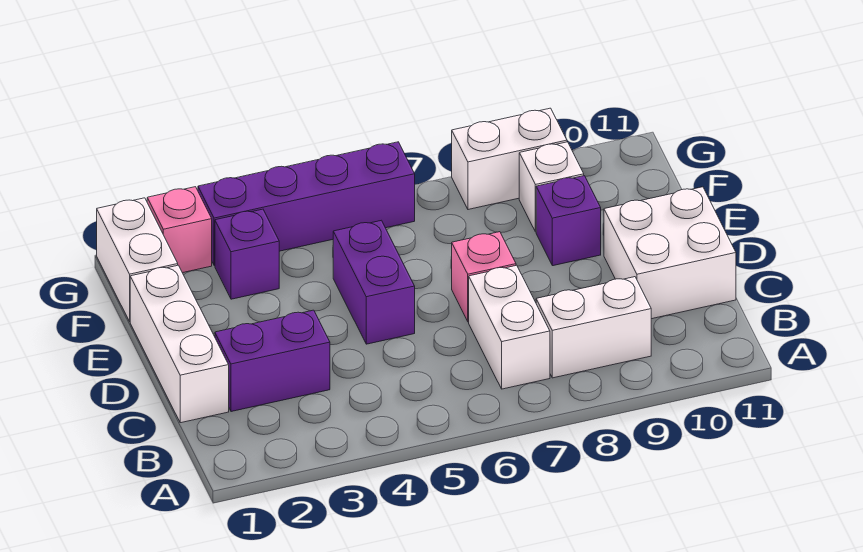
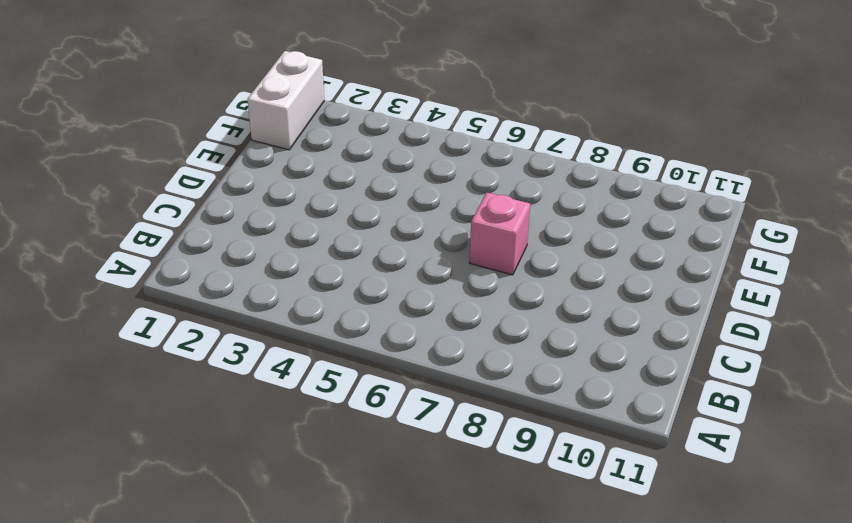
none -> white 1x2 brick [469,265,550,389]
none -> white 1x2 brick [536,277,651,378]
none -> white 1x3 brick [130,265,229,423]

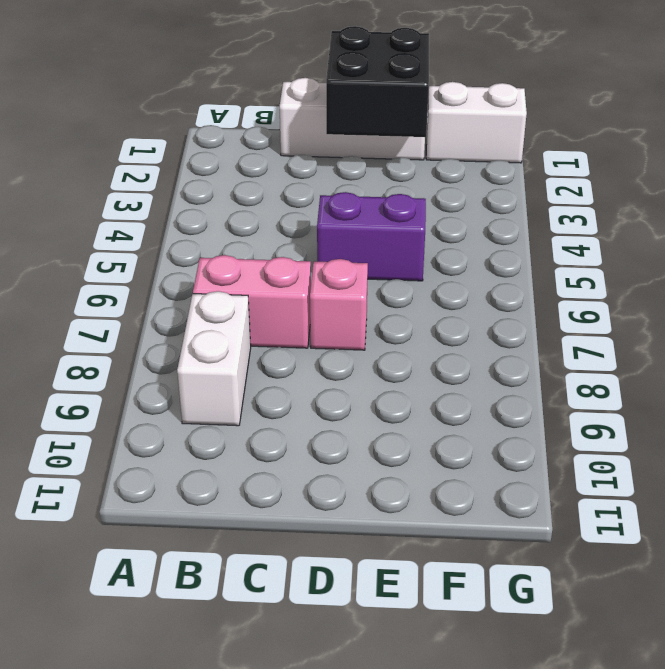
pink 1x2 brick [193,255,311,348] -> white 1x2 brick [469,265,550,389]
black 2x2 brick [326,26,429,137] -> none
none -> purple 1x2 brick [215,310,330,412]
none -> white 2x2 brick [604,187,736,319]
none -> purple 1x1 brick [536,176,601,266]

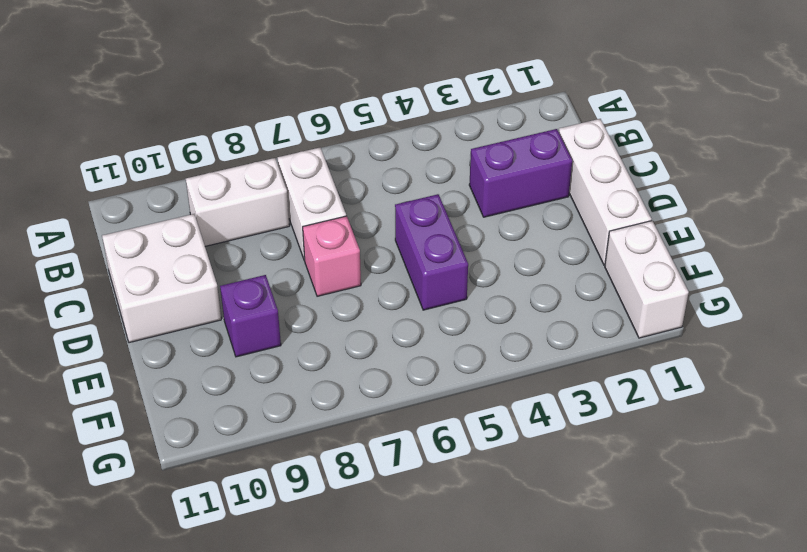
none -> purple 1x1 brick [215,209,279,299]
none -> white 1x1 brick [519,142,584,232]
none -> pink 1x1 brick [147,187,212,273]

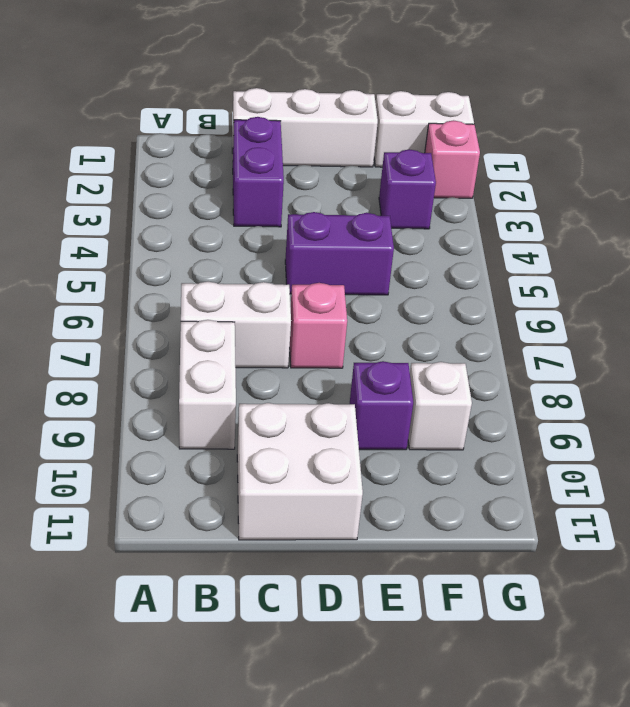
none -> purple 1x4 brick [198,142,415,266]
none -> white 1x2 brick [452,108,567,210]

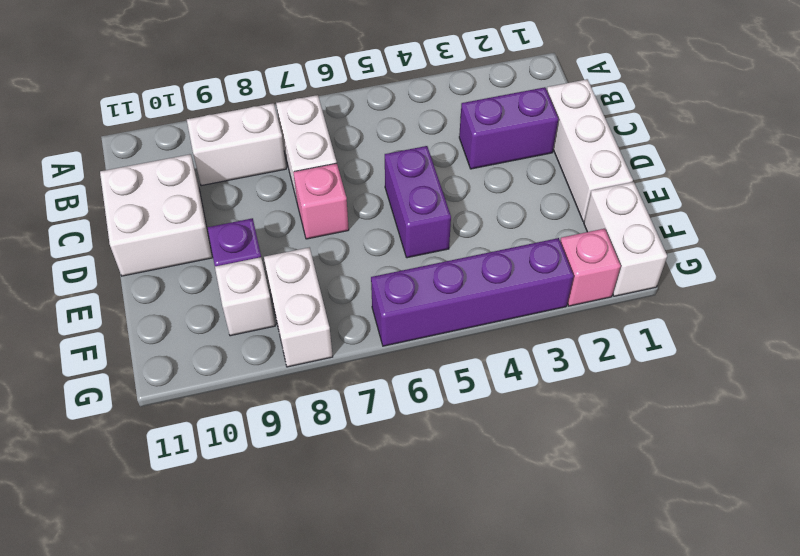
white 1x2 brick [264,247,333,367] -> white 1x2 brick turned to [452,108,567,210]
none -> purple 1x1 brick [215,209,279,299]

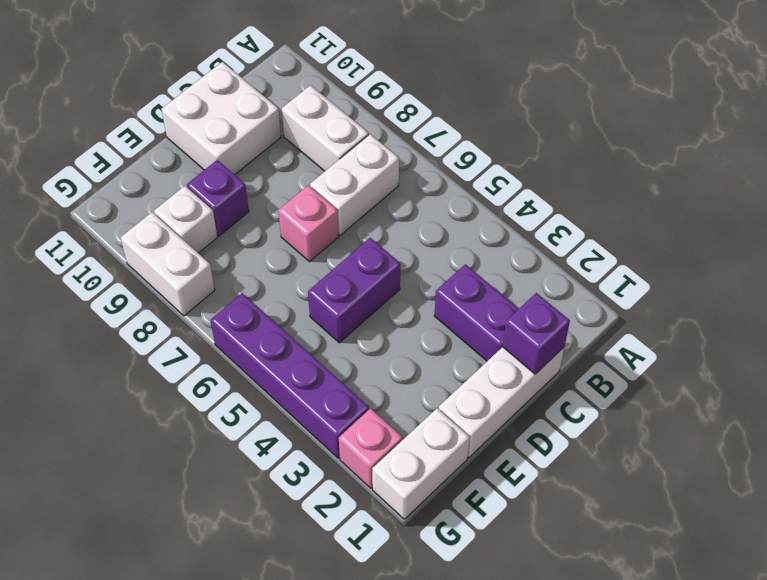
purple 1x1 brick [503,293,570,374] -> purple 1x1 brick moved to [215,209,279,299]

